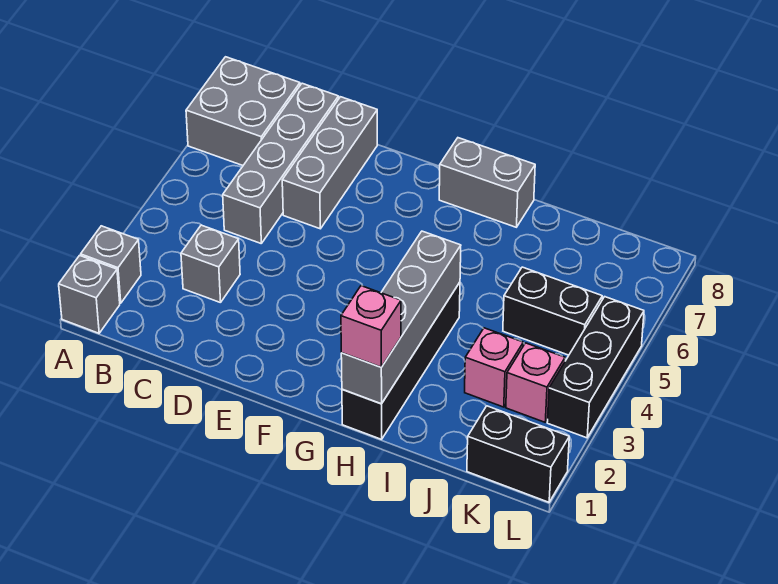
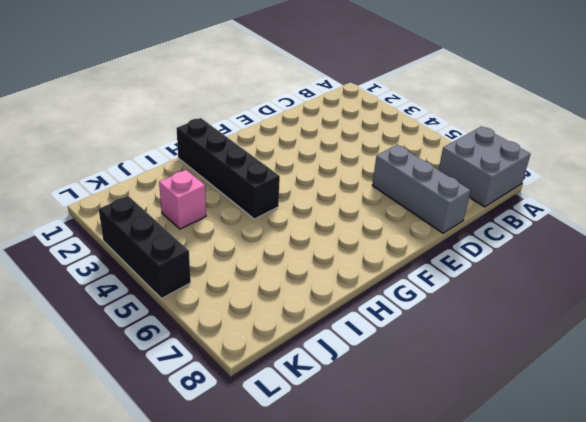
none -> grey 1x1 brick [59,255,120,333]
none -> grey 1x1 brick [81,226,141,303]
none -> grey 1x1 brick [181,225,240,303]

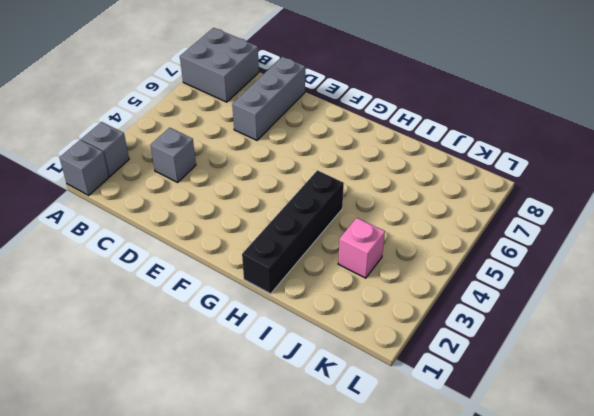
none -> grey 1x4 brick [223,83,339,243]
none -> grey 1x2 brick [439,138,535,227]
none -> black 1x2 brick [503,267,602,355]

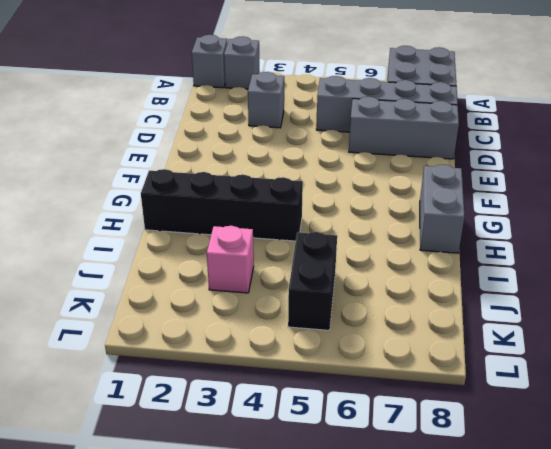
none -> black 1x2 brick [467,406,569,502]
none -> pink 1x1 brick [506,343,565,422]
none -> black 1x3 brick [547,297,644,438]

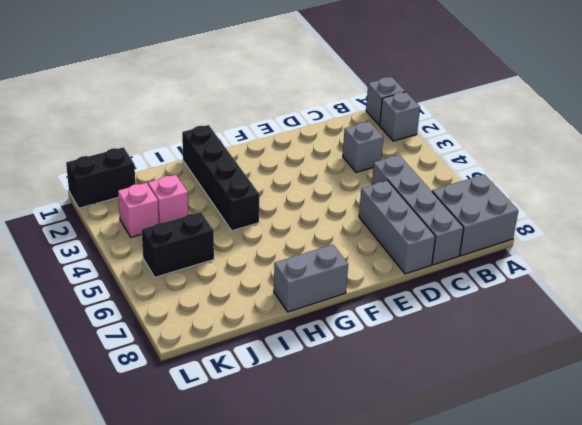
none -> black 1x3 brick [547,297,644,438]
none -> grey 1x4 brick [341,231,461,404]
none -> pink 1x1 brick [341,286,401,367]

